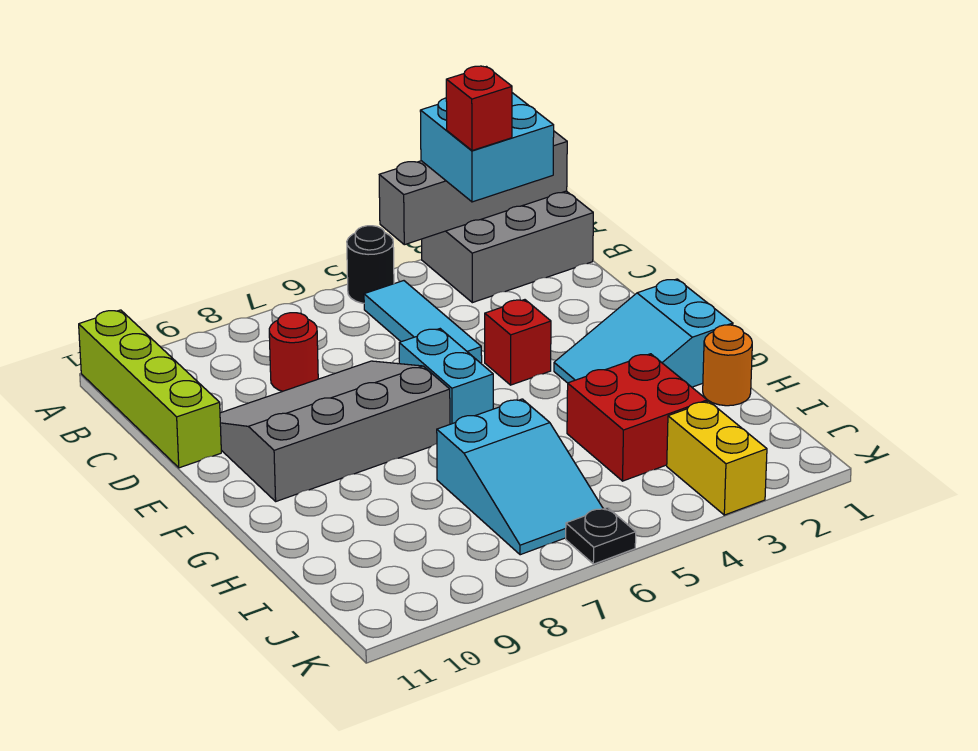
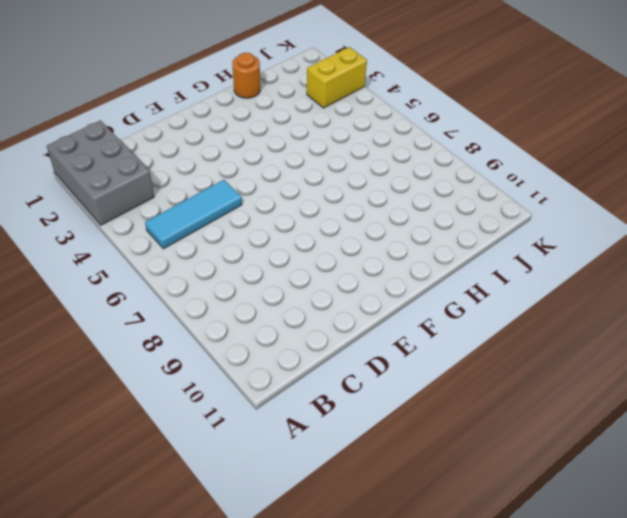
none -> black 1x1 round brick [347,226,394,303]
none -> lime 1x4 brick [79,310,221,468]
none -> red 1x1 round brick [269,313,318,391]

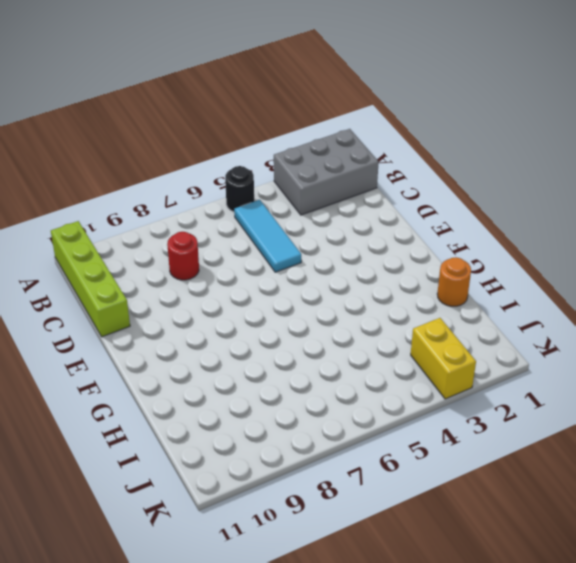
none -> grey 3x4 slope [220,361,450,501]
none -> red 1x1 brick [485,300,551,385]
none -> cyan 1x2 brick [399,329,493,424]

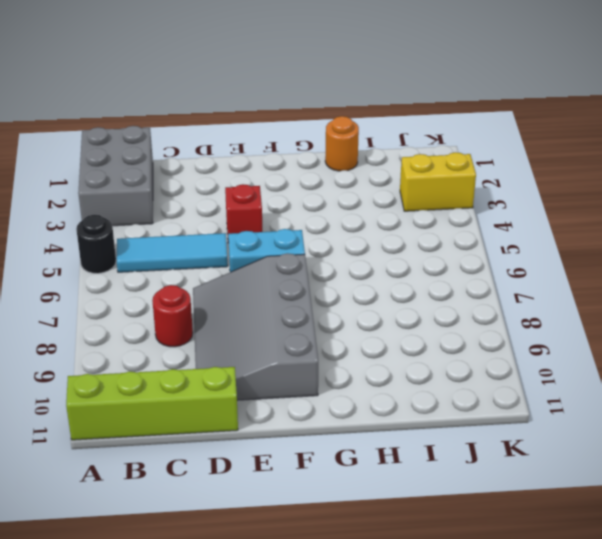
none -> cyan 2x3 slope [554,279,733,387]
none -> red 2x2 brick [567,354,707,481]
none -> cyan 2x3 slope [437,399,603,555]

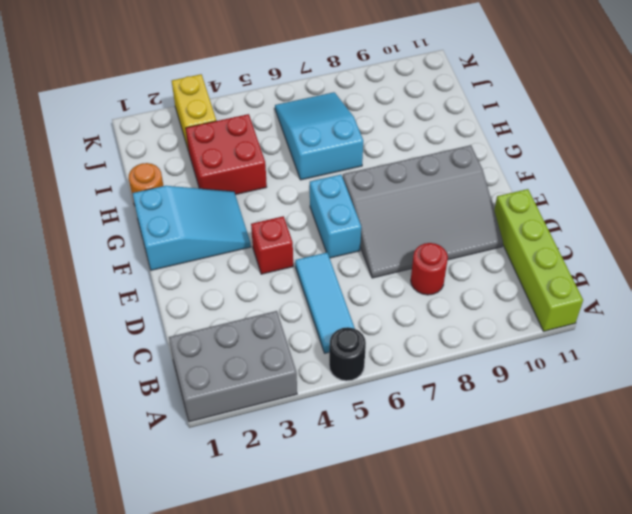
none -> black 1x1 plate [566,508,636,564]
none -> grey 1x4 brick [379,131,567,245]
none -> cyan 2x2 brick [420,93,554,202]

